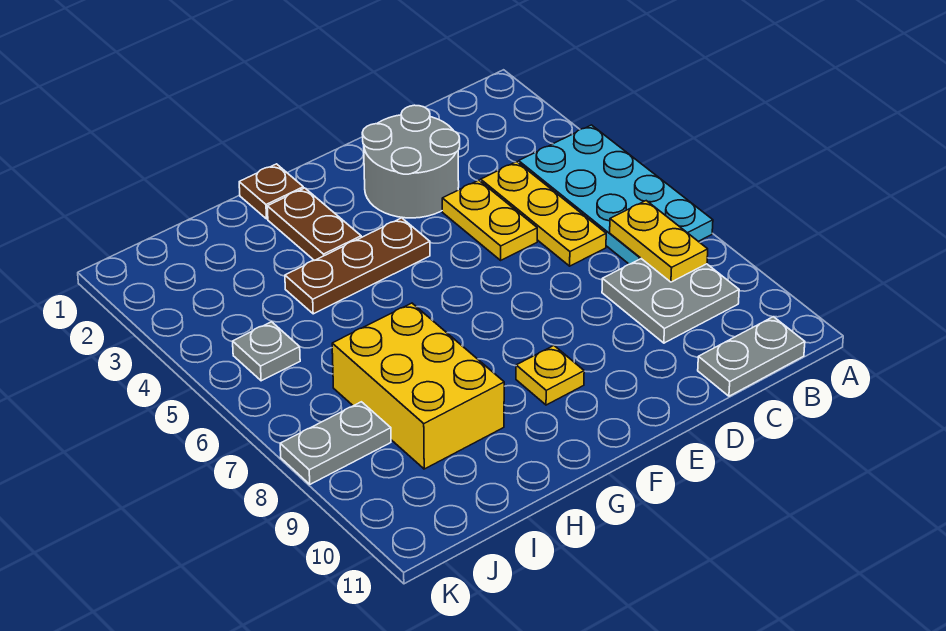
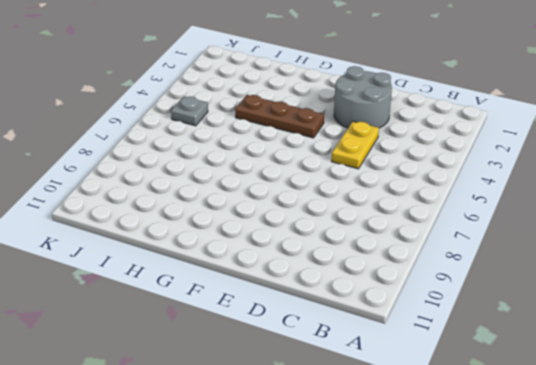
none -> cyan 2x4 plate [519,125,713,264]
none -> grey 2x2 plate [602,259,739,343]
none -> grey 1x2 plate [698,317,805,396]

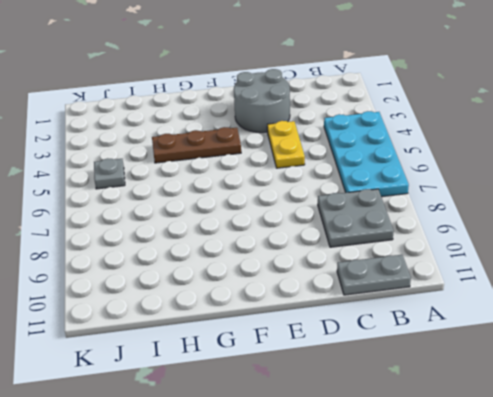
none -> yellow 1x3 plate [481,162,606,266]
none -> yellow 1x1 plate [516,346,584,405]
none -> brown 1x1 plate [239,164,304,219]

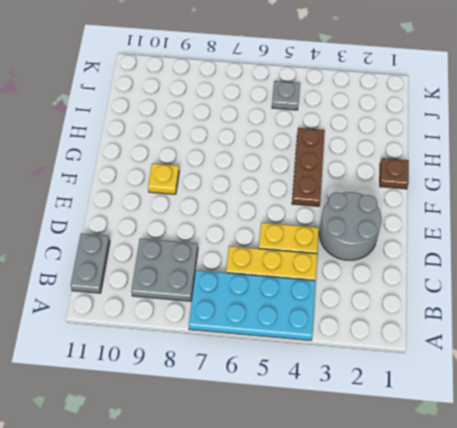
none -> brown 1x2 plate [267,188,361,261]
none -> yellow 2x3 brick [332,303,504,469]
none -> grey 1x2 plate [280,402,391,484]

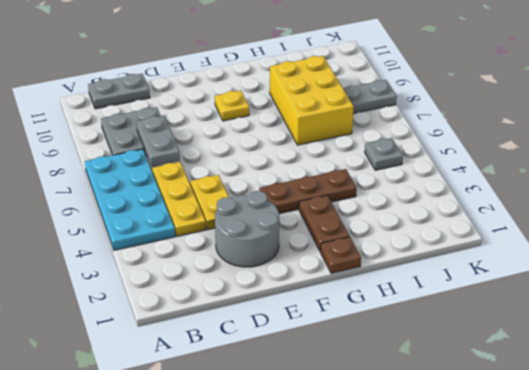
grey 1x2 plate [136,116,180,166] -> none
none -> yellow 1x2 plate [610,201,708,282]

